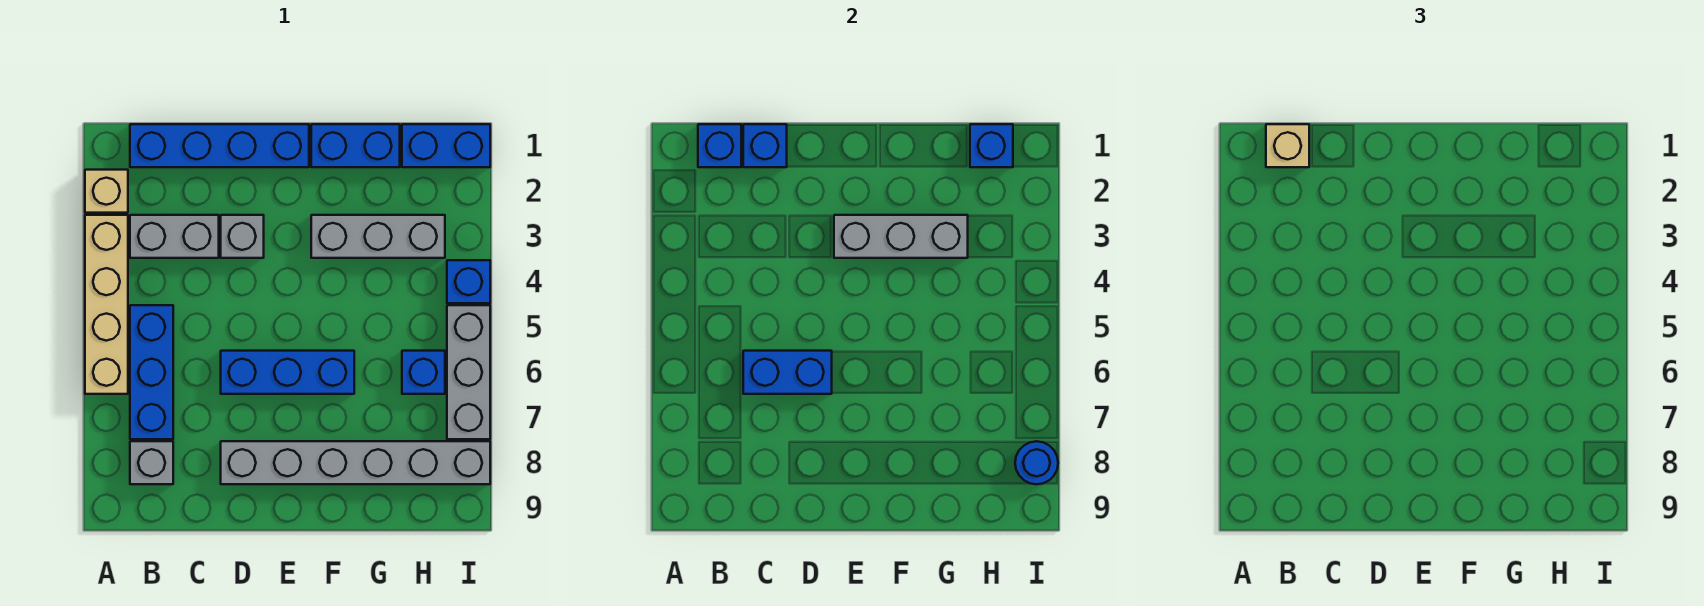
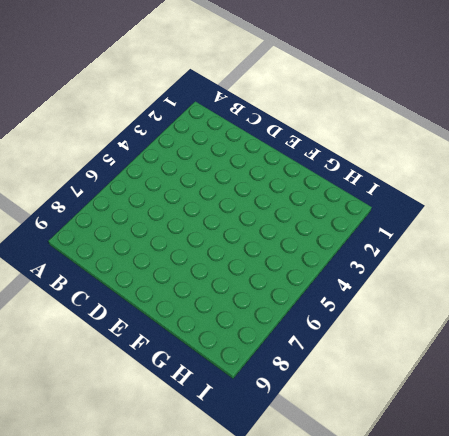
none -> tan 1x1 brick [85,170,128,213]
none -> tan 1x4 brick [85,215,128,394]
none -> blue 1x4 brick [130,124,309,167]

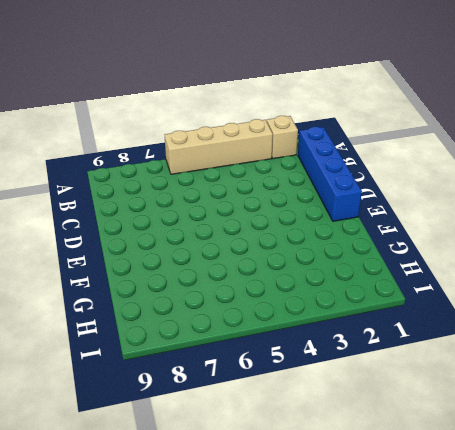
none -> grey 1x2 brick [130,215,219,258]
none -> blue 1x3 brick [130,305,173,439]
none -> grey 1x1 brick [130,441,173,484]

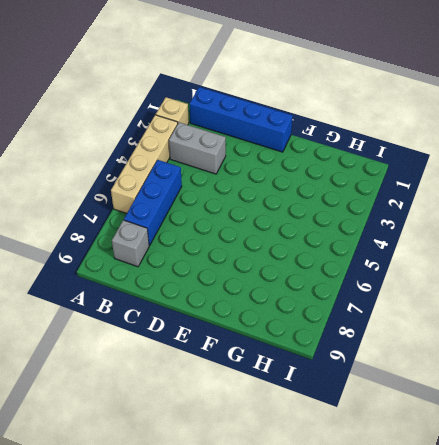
none -> grey 1x1 brick [221,215,264,258]
none -> blue 1x3 brick [221,351,354,394]
none -> grey 1x6 brick [221,441,490,484]

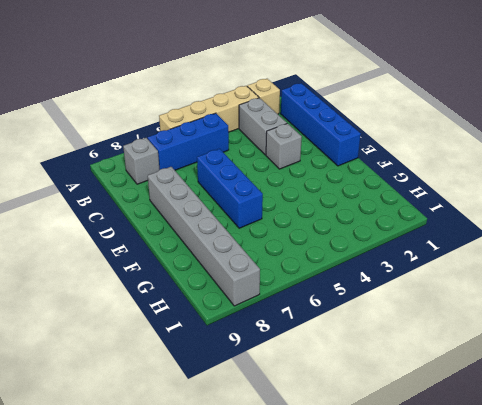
none -> blue 1x2 brick [311,124,400,167]
none -> grey 1x3 brick [311,215,445,258]
none -> blue 1x2 brick [402,124,490,167]

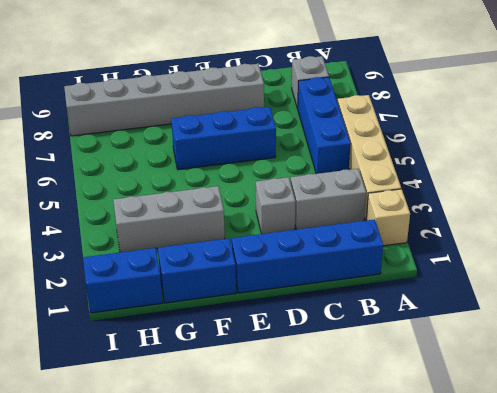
none -> blue 1x1 brick [402,351,445,394]
none -> blue 1x1 brick [447,260,490,303]
none -> grey 1x3 brick [447,305,490,439]

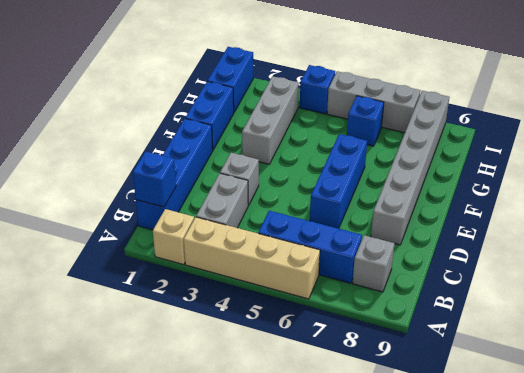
none -> blue 1x1 brick [743,124,787,167]
none -> blue 1x2 brick [743,351,832,394]
none -> grey 1x3 brick [834,215,968,258]

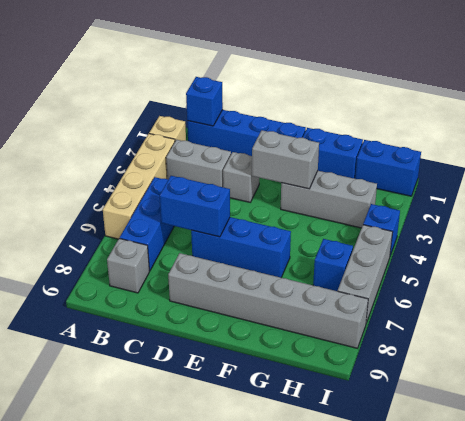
grey 1x2 brick [252,130,319,189] -> grey 1x3 brick [834,215,968,258]
none -> blue 1x1 brick [743,124,787,167]
none -> blue 1x1 brick [970,124,1013,167]
none -> blue 1x1 round brick [1015,441,1058,484]

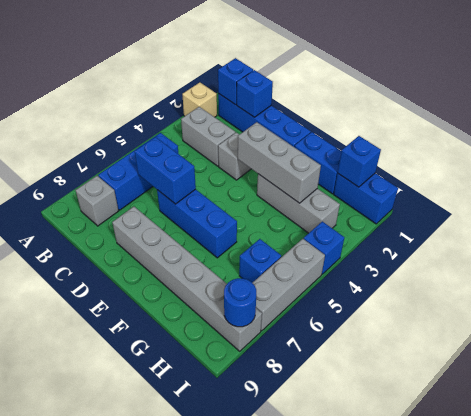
none -> tan 1x4 brick [85,215,128,394]
none -> tan 1x1 brick [1266,124,1309,167]

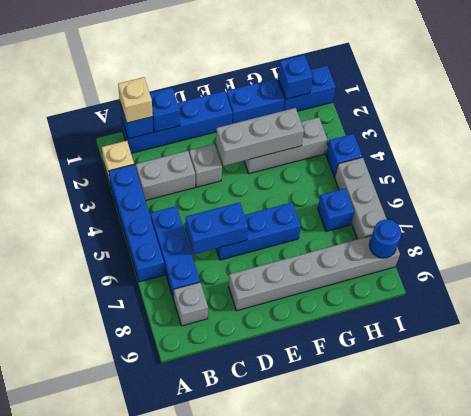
blue 1x4 brick [109,165,165,282] -> tan 1x4 brick [85,215,128,394]

